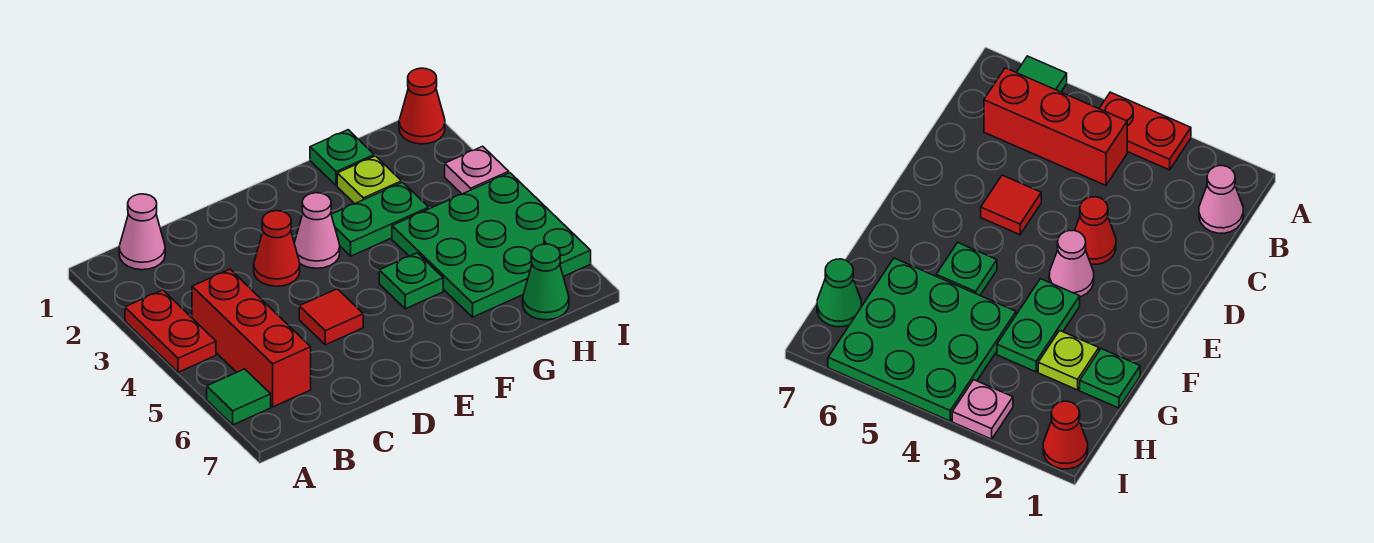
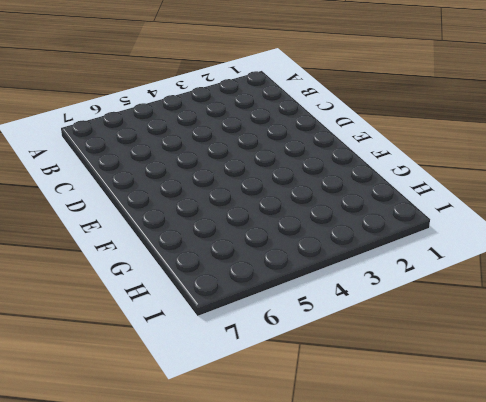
none -> red 1x2 plate [125,290,216,372]
none -> green 1x1 tile [207,369,271,425]
none -> pink 1x1 cone [119,194,165,270]

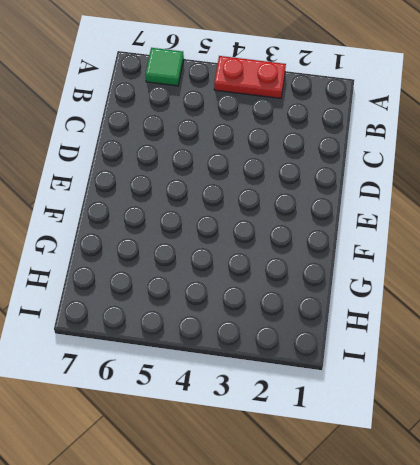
none -> pink 1x1 cone [119,194,165,270]
none -> red 1x3 brick [192,269,311,407]
none -> red 1x1 cone [254,211,300,286]

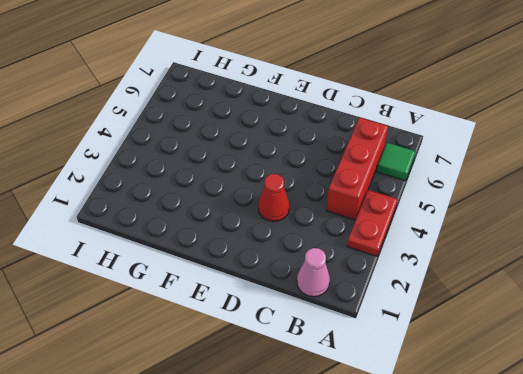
none -> red 1x1 tile [299,289,363,345]
none -> pink 1x1 cone [294,193,340,268]
none -> green 1x2 plate [331,182,429,256]

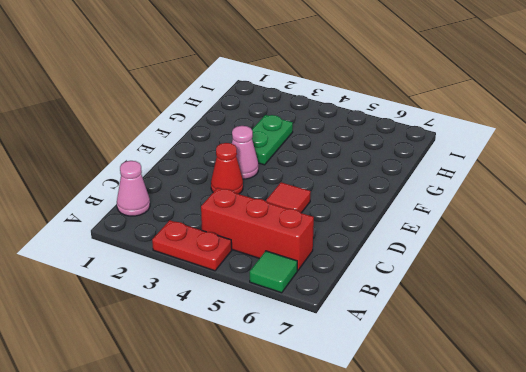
none -> green 1x1 plate [379,253,443,309]
none -> green 1x1 plate [310,130,374,186]
none -> lime 1x1 plate [337,156,401,204]

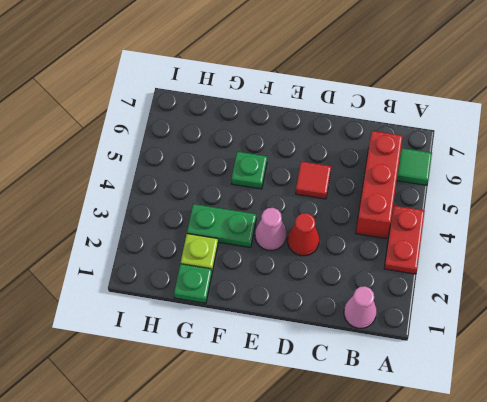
none -> green 3x3 plate [392,173,591,317]
none -> green 1x1 cone [523,244,569,320]
none -> red 1x1 cone [399,68,445,144]

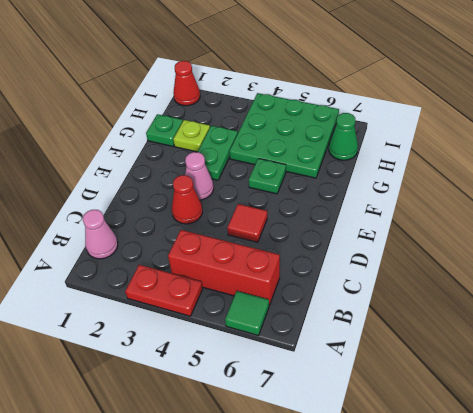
none -> pink 1x1 plate [445,146,509,194]

